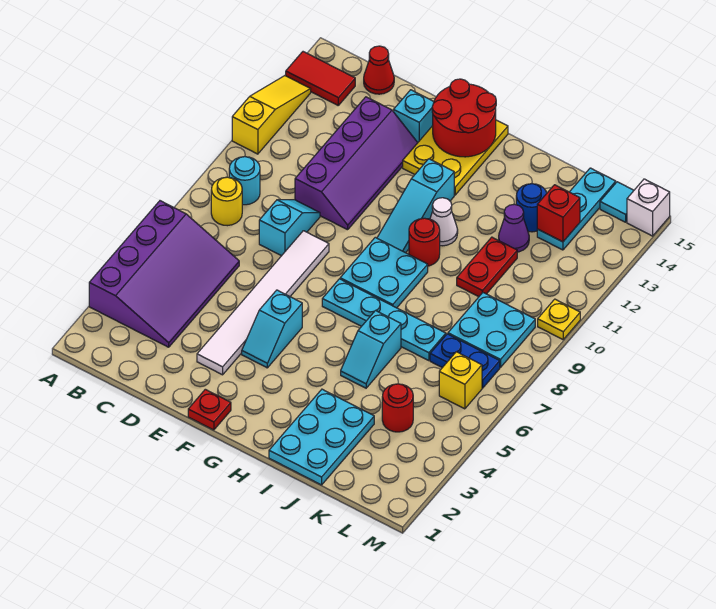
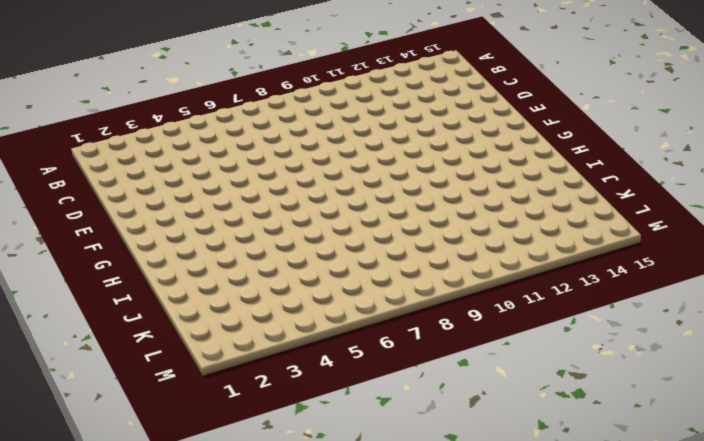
none -> purple 3x4 slope [89,201,239,347]
none -> yellow 1x3 slope [232,76,311,154]
none -> red 1x2 tile [286,52,355,105]
none -> yellow 1x1 round brick [211,177,242,226]

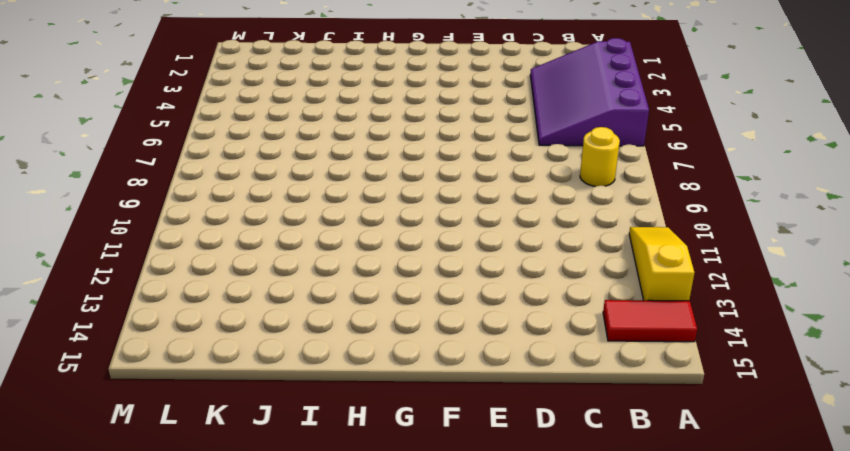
yellow 1x3 slope [629,227,694,301] -> yellow 1x3 slope turned to [232,76,311,154]
none -> cyan 1x1 round brick [229,157,260,205]
none -> red 1x1 cone [364,46,394,94]
none -> cyan 1x2 slope [259,200,320,256]
none -> purple 2x4 slope [295,97,418,230]

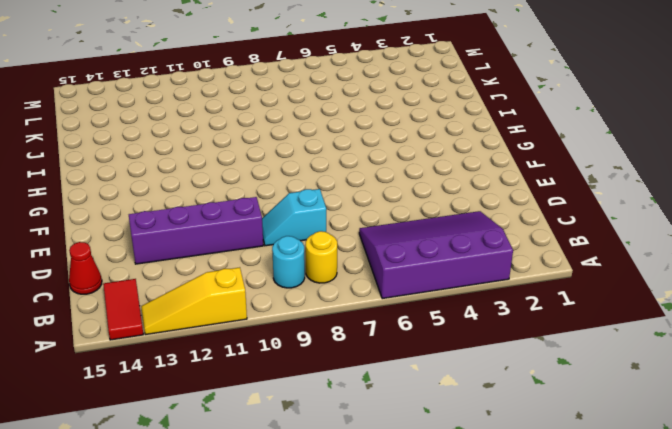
none -> white 1x6 tile [197,231,329,375]
none -> cyan 1x1 brick [394,90,434,142]
none -> red 1x1 plate [188,389,231,430]
none -> cyan 1x2 slope [242,290,302,368]

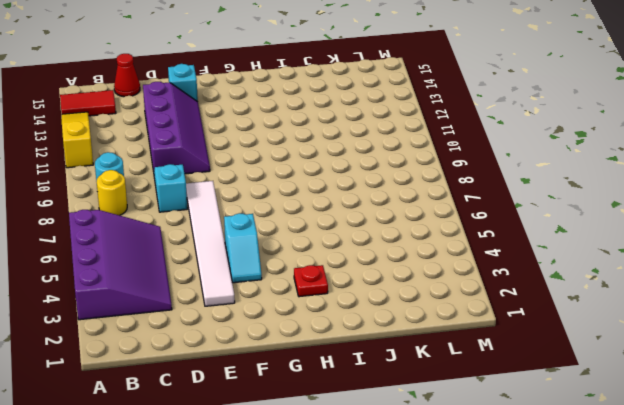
red 1x1 plate [294,265,328,297] -> red 1x1 plate moved to [188,389,231,430]
none -> yellow 2x3 plate [403,120,508,195]
none -> cyan 1x4 plate [322,279,446,361]
none -> cyan 2x2 plate [340,237,428,308]
none -> cyan 1x3 slope [377,159,454,253]

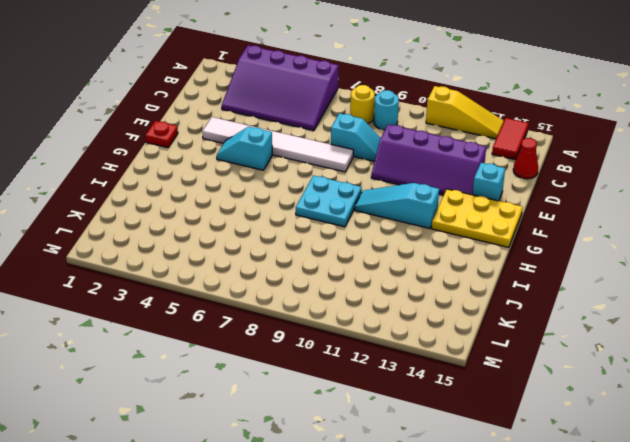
none -> cyan 1x4 plate [322,279,446,361]
none -> red 1x1 round brick [409,218,440,266]
none -> white 1x1 cone [430,198,458,246]
none -> cyan 2x3 plate [269,389,374,485]

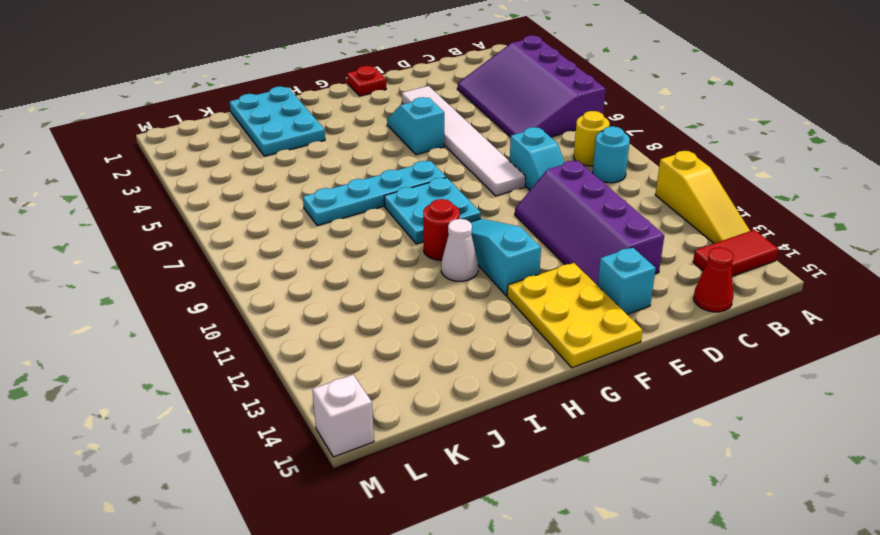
none -> cyan 1x2 slope [341,311,401,388]
none -> red 1x2 plate [457,237,517,297]
none -> purple 1x1 cone [499,204,529,252]
none -> blue 1x1 round brick [516,184,547,232]

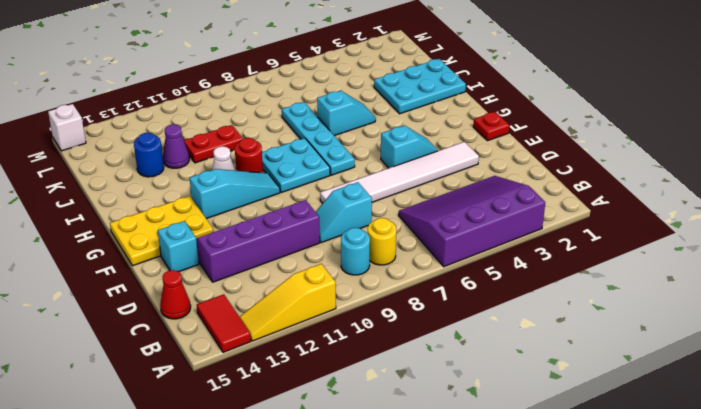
none -> red 1x1 round brick [382,384,413,432]
none -> blue 1x2 plate [430,334,500,388]
none -> cyan 2x2 plate [448,293,535,367]
none -> cyan 1x3 plate [537,168,616,250]

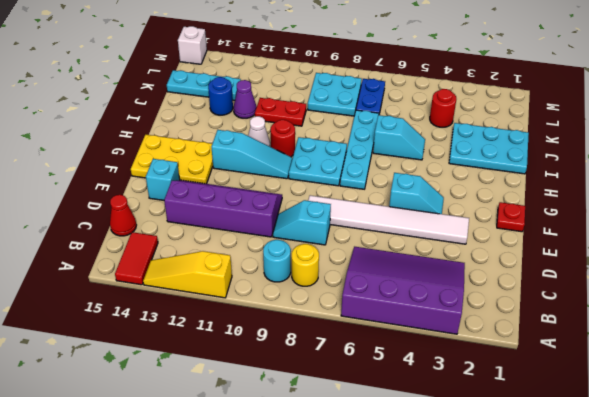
none -> yellow 1x1 brick [439,352,482,409]
none -> cyan 1x1 tile [600,182,634,222]
none -> yellow 1x1 plate [538,299,580,339]
none -> red 2x2 round brick [432,79,496,157]

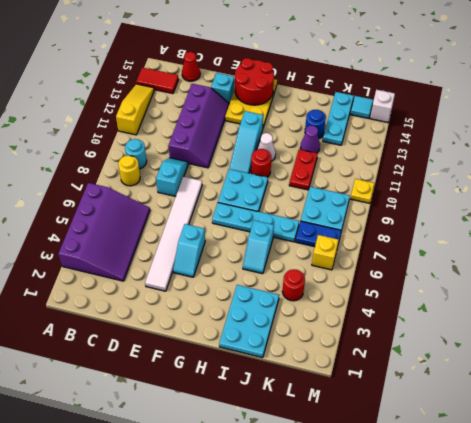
none -> red 1x1 plate [188,389,231,430]
none -> red 1x1 brick [537,185,580,242]

